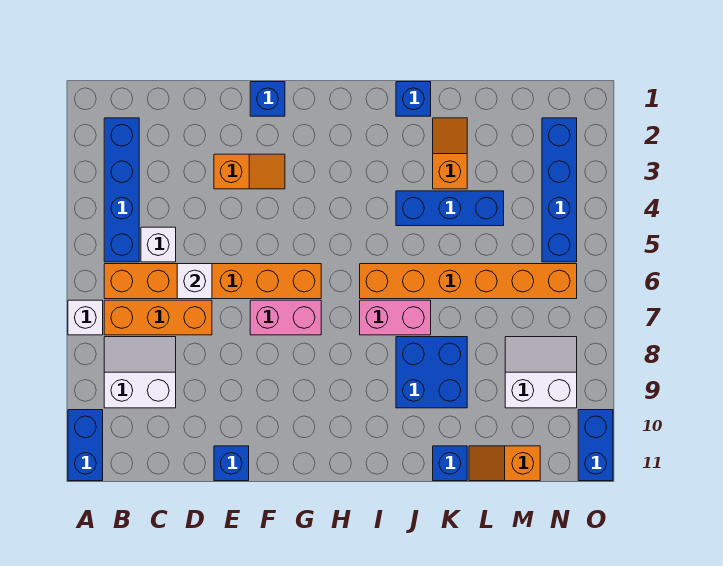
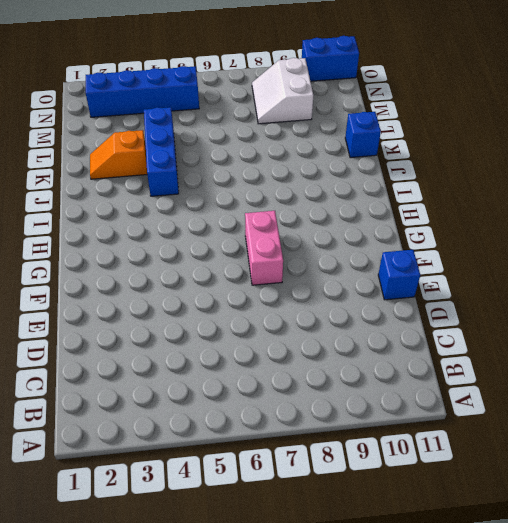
none -> white 1x1 brick [68,300,103,335]
none -> blue 1x2 brick [68,410,103,481]
none -> blue 1x4 brick [104,118,139,262]

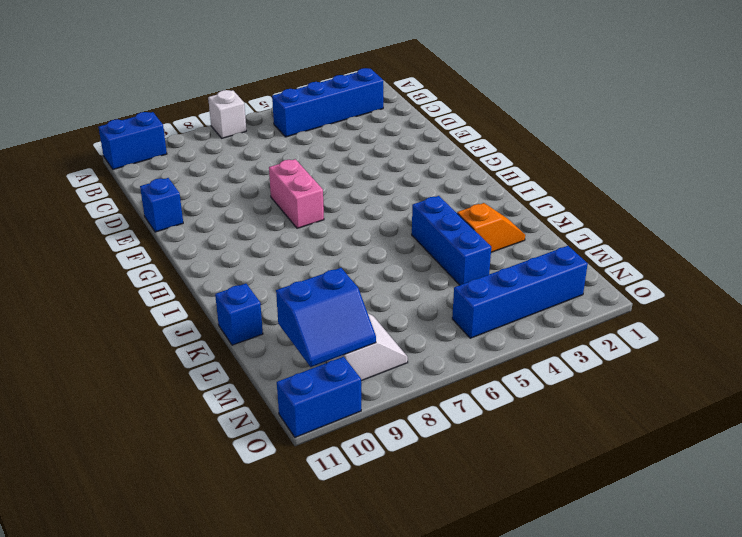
blue 2x2 slope [276,268,376,367] -> none
none -> orange 1x6 brick [104,264,321,299]
none -> orange 1x3 brick [104,300,212,335]
none -> white 2x2 slope [104,337,176,408]

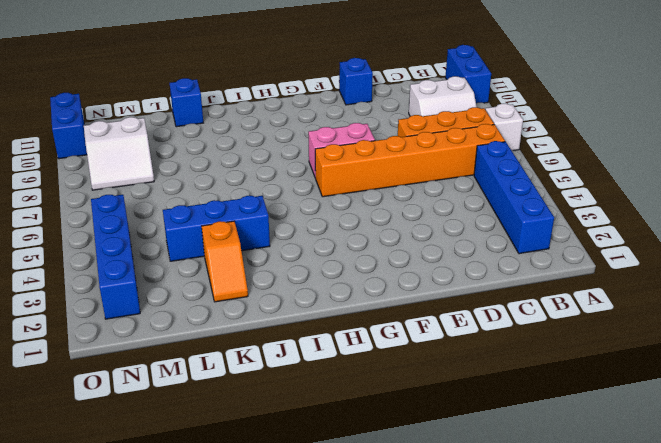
none -> white 1x1 brick [141,227,176,262]
none -> orange 1x2 slope [214,154,285,189]
none -> blue 1x1 brick [250,82,285,116]

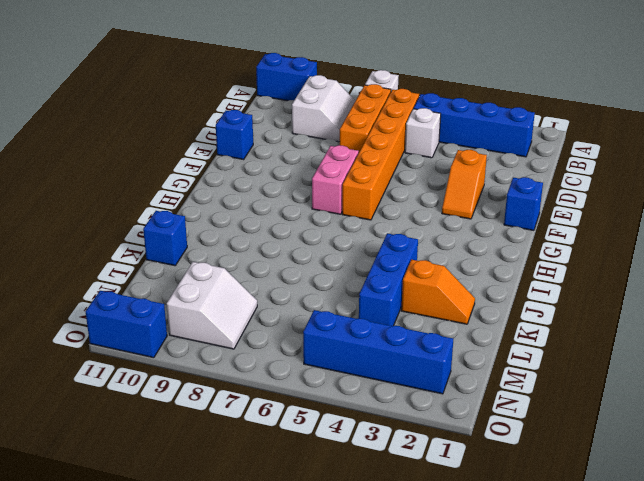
none -> orange 1x6 brick [360,264,577,299]
none -> pink 1x2 brick [360,300,431,335]
none -> blue 1x1 brick [396,82,431,116]

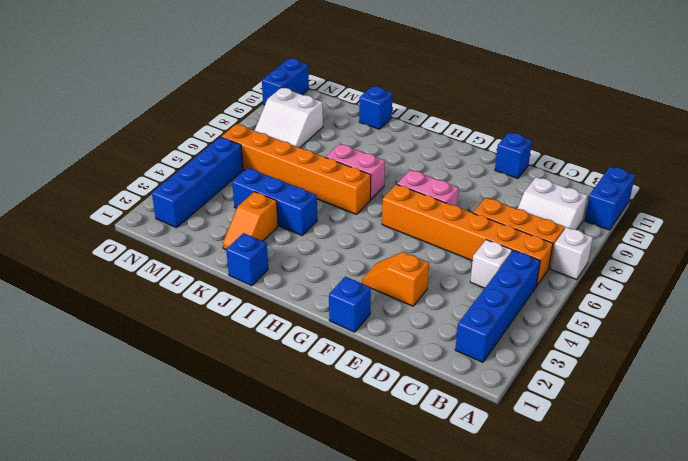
none -> blue 2x2 brick [396,337,467,408]
none -> orange 1x2 slope [469,446,540,481]
none -> white 1x1 brick [177,264,212,299]

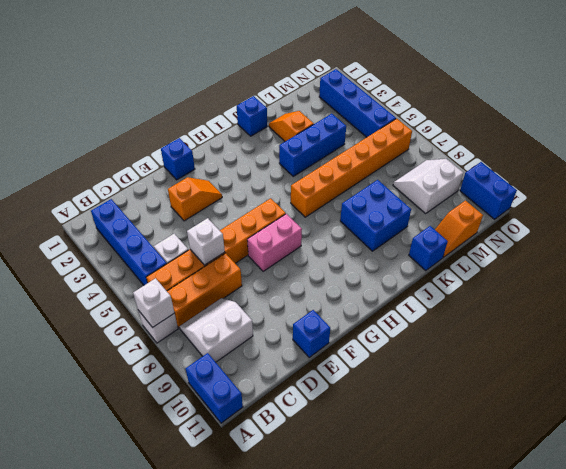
white 1x1 brick [133,278,174,327] -> none
none -> pink 1x2 brick [360,300,431,335]

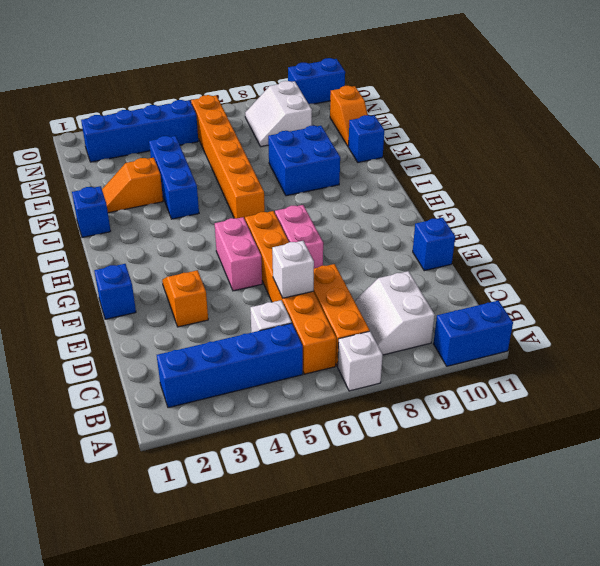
pink 1x2 brick [215,217,262,291] -> pink 1x2 brick moved to [360,300,431,335]

